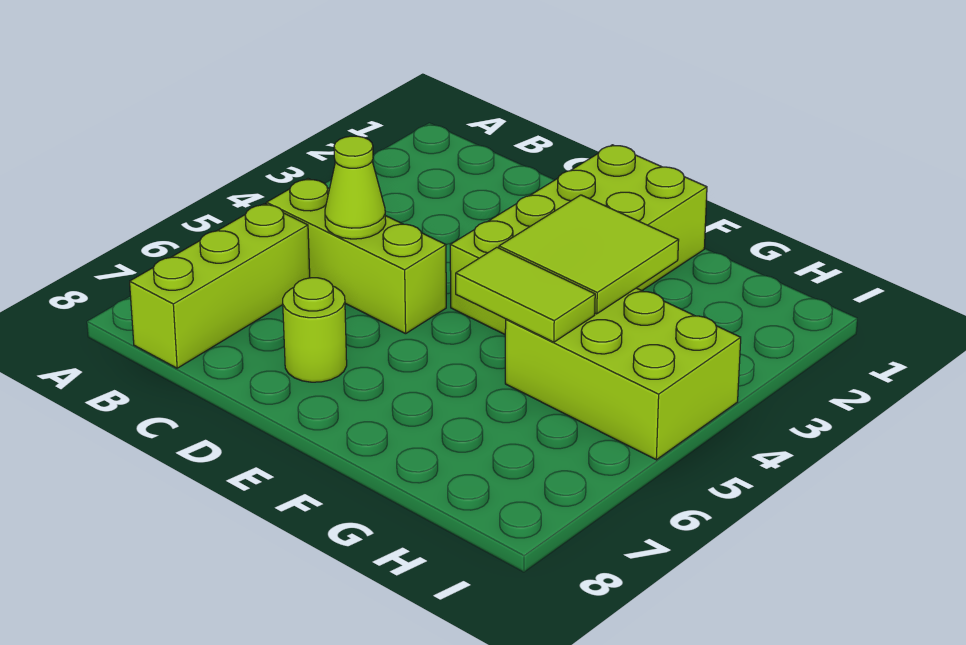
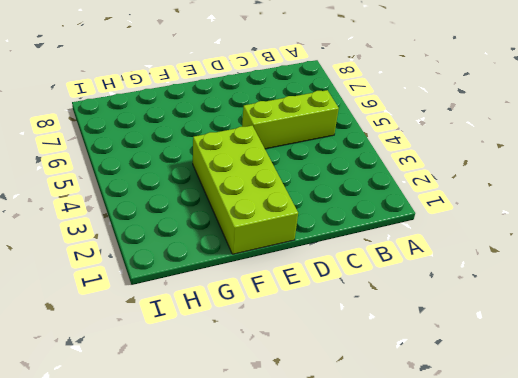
none -> lime 1x3 brick [130,204,310,368]
none -> lime 1x1 round brick [283,278,347,382]

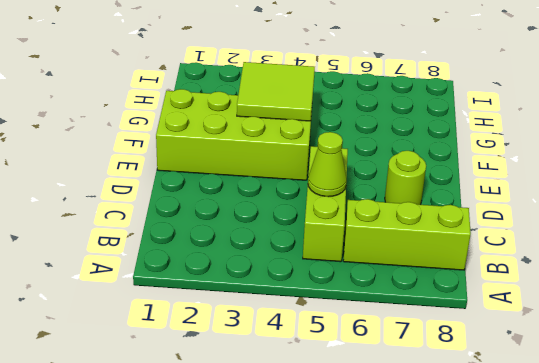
none -> lime 2x3 brick [505,288,741,460]
none -> lime 1x2 tile [456,247,595,342]

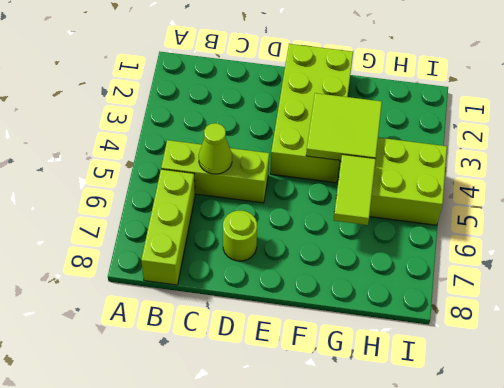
lime 1x2 tile [334,154,376,225] -> lime 1x2 tile turned to [456,247,595,342]

